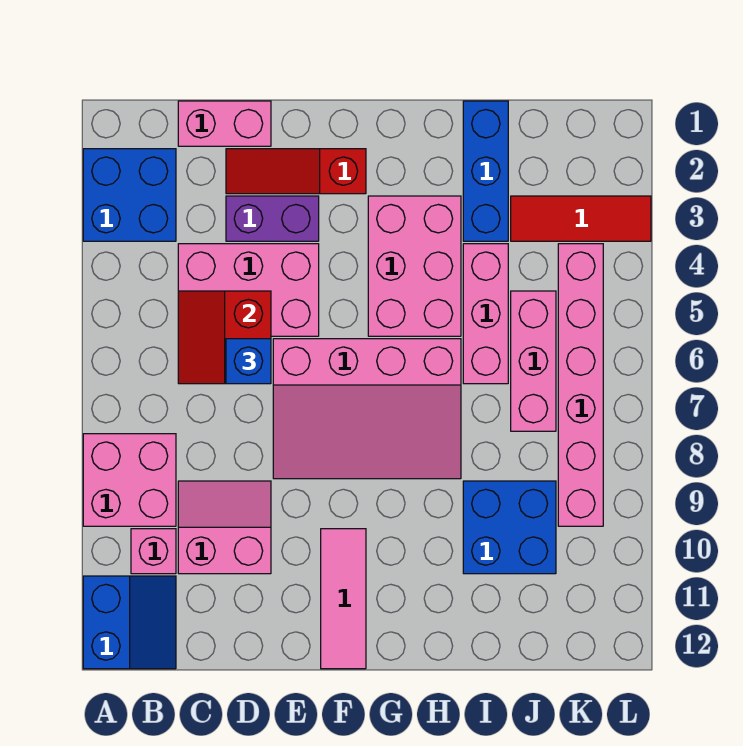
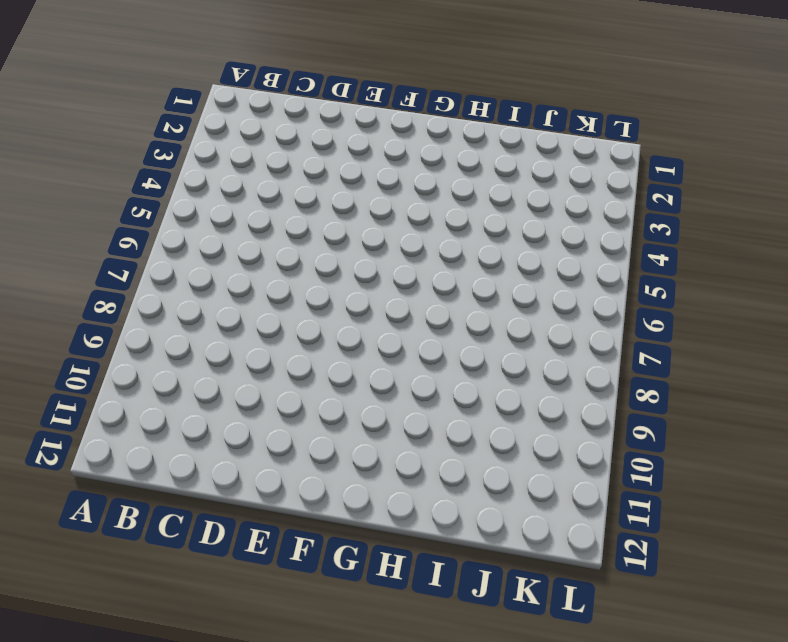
none -> blue 2x2 brick [83,149,176,241]
none -> pink 2x2 brick [83,434,176,526]
none -> blue 2x2 slope [83,576,176,669]

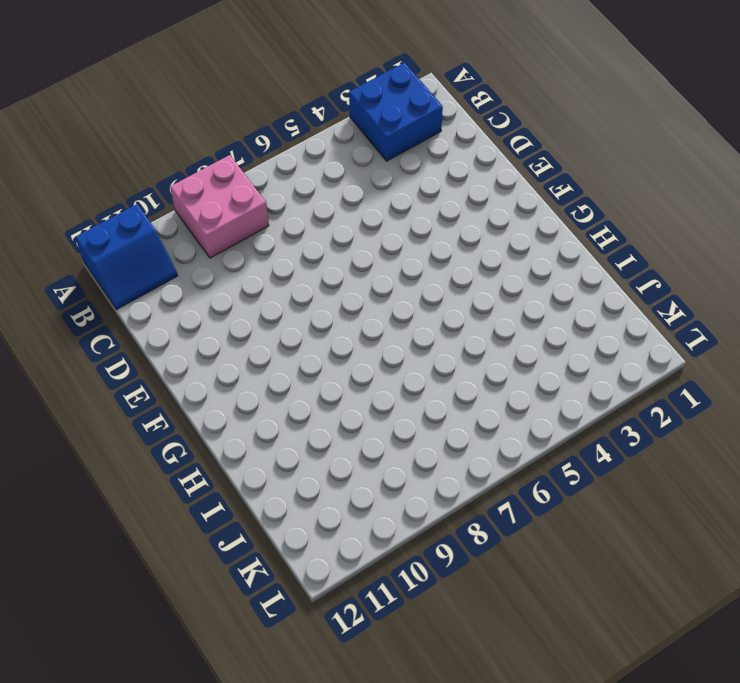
none -> pink 1x1 brick [131,529,176,574]
none -> pink 1x2 brick [178,101,271,146]
none -> pink 2x3 brick [178,244,319,336]

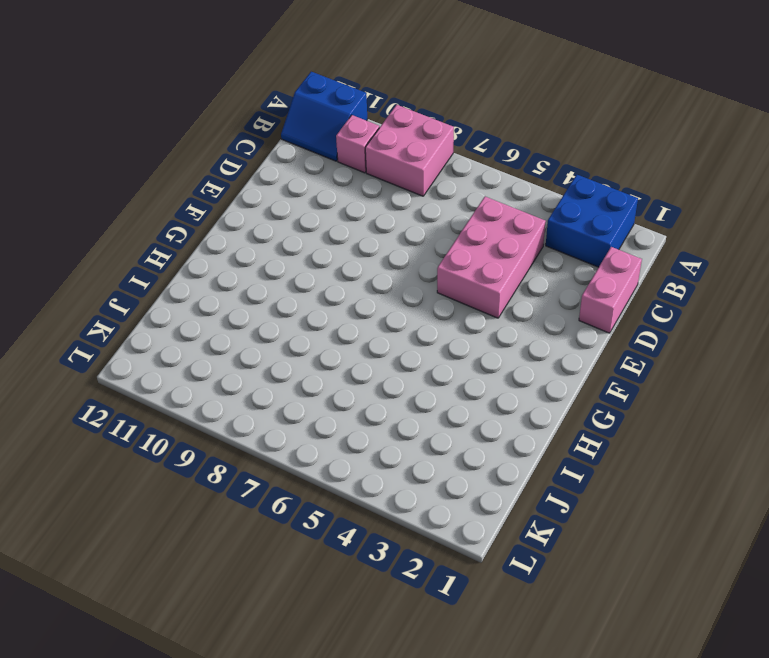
none -> pink 2x2 slope [178,481,271,574]
none -> red 1x3 slope [226,149,366,194]
none -> purple 1x2 brick [226,196,319,241]

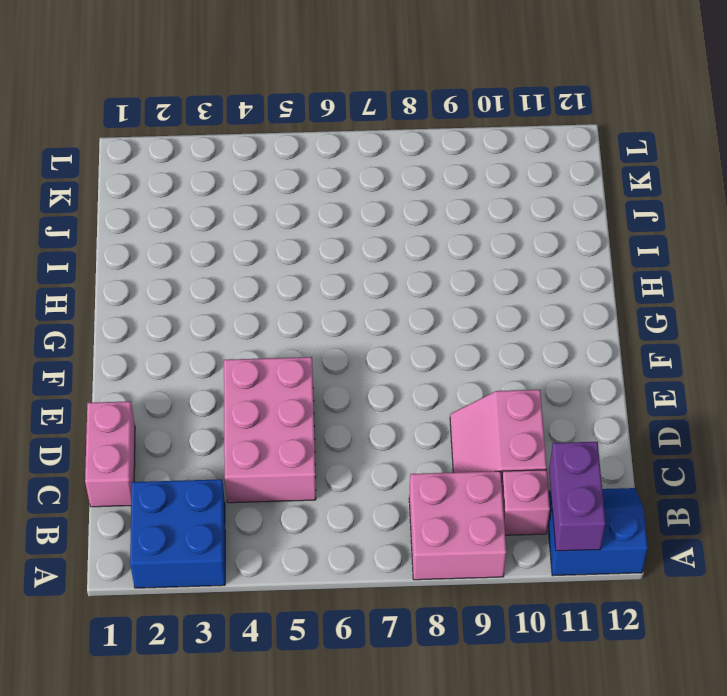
purple 1x2 brick [549,442,605,551] -> purple 1x2 brick moved to [226,196,319,241]
none -> red 1x3 slope [226,149,366,194]
none -> pink 3x4 slope [273,339,461,479]
none -> pink 1x3 tile [321,529,366,669]

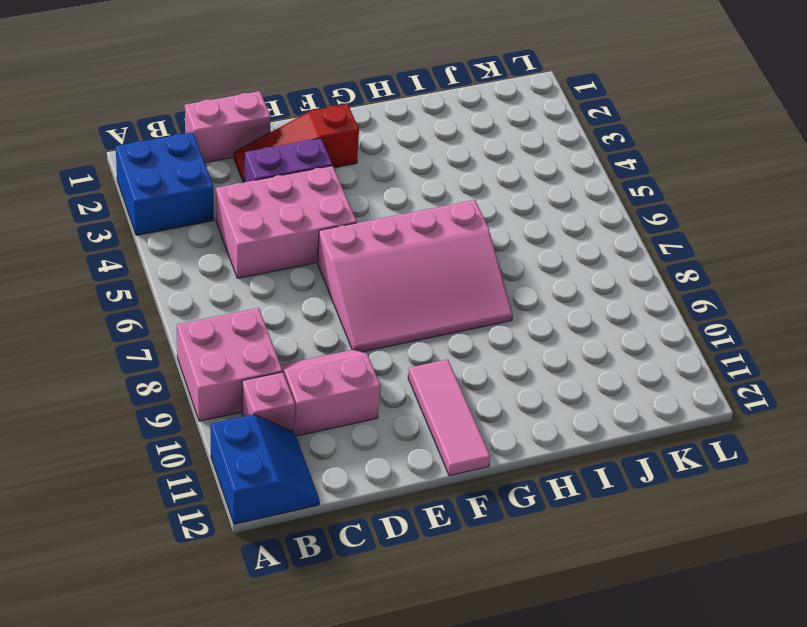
none -> pink 2x3 brick [368,196,461,336]
none -> blue 1x3 brick [463,101,508,241]
none -> pink 1x3 brick [463,244,508,384]

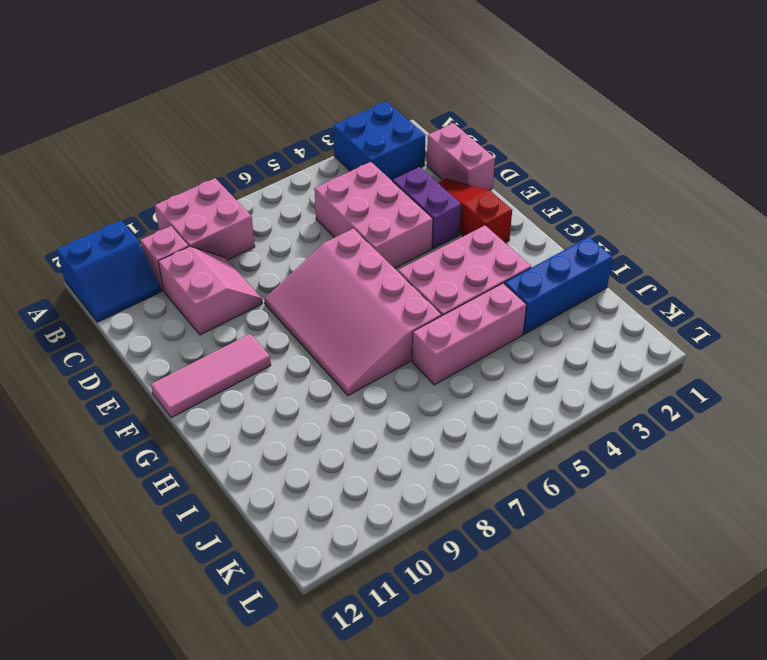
none -> blue 2x2 brick [463,481,556,574]
none -> red 1x3 tile [511,196,651,241]
none -> pink 1x3 brick [511,291,556,431]

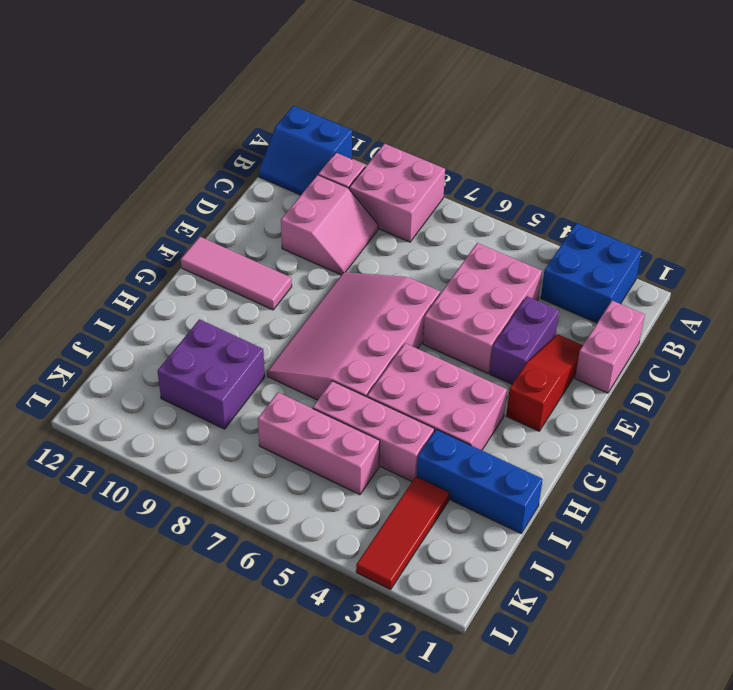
purple 2x2 brick [158,319,265,429] -> blue 2x2 brick [463,481,556,574]
none -> pink 1x6 brick [558,244,603,526]
none -> red 2x2 slope [178,291,271,384]
none -> blue 1x1 brick [226,339,271,384]

